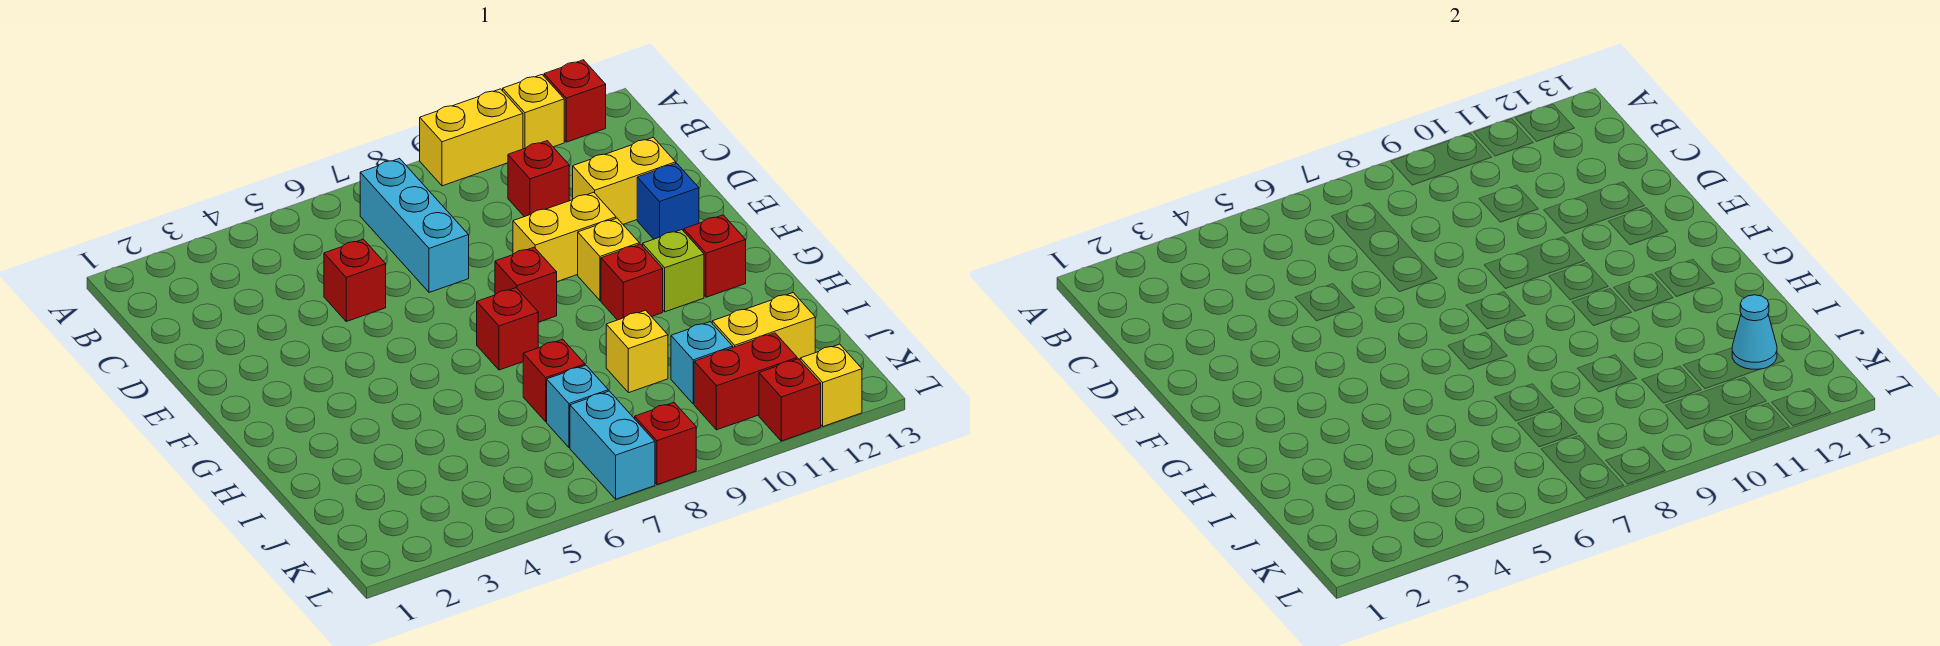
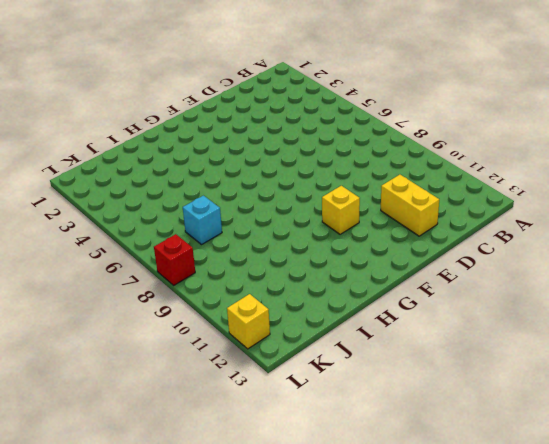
none -> yellow 1x2 brick [420,89,523,186]
none -> yellow 1x1 brick [503,75,564,149]
none -> red 1x1 brick [544,60,606,142]

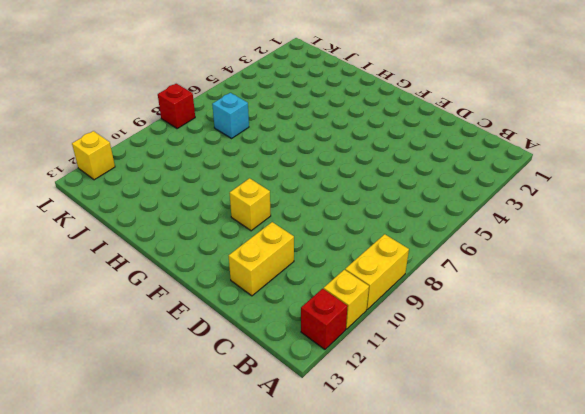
none -> cyan 1x3 brick [360,158,469,292]
none -> red 1x1 brick [508,141,569,217]
none -> red 1x1 brick [324,239,386,321]

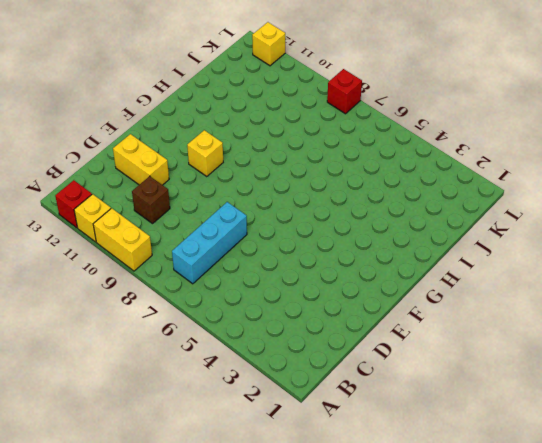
brown 1x1 brick [132,176,170,224] -> red 1x1 brick [508,141,569,217]
none -> red 1x1 brick [324,239,386,321]
none -> yellow 1x2 brick [513,192,616,282]
none -> blue 1x1 brick [637,163,699,239]

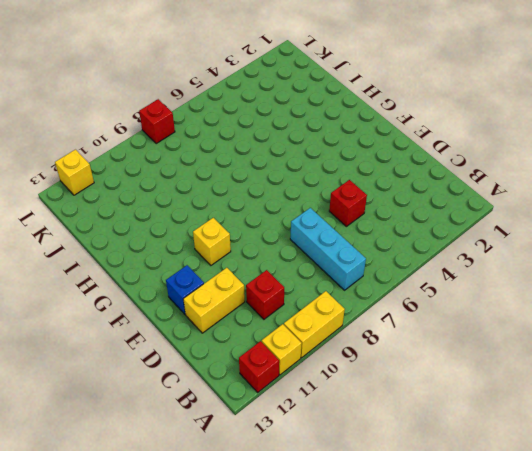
none -> yellow 1x2 brick [513,192,616,282]
none -> red 1x1 brick [495,247,557,322]
none -> red 1x1 brick [477,288,538,370]

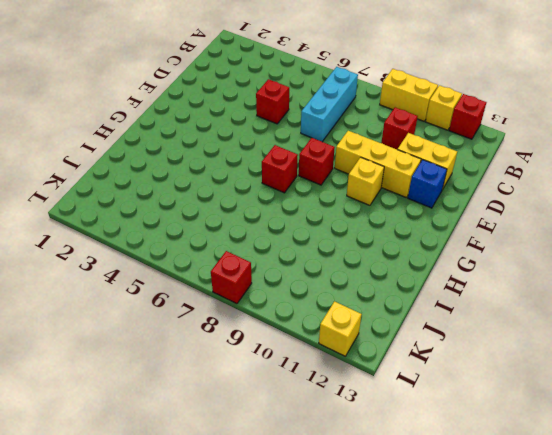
yellow 1x3 brick [335,131,421,198] -> yellow 1x2 brick [513,192,616,282]
none -> red 1x1 brick [601,244,663,320]
none -> lime 1x1 brick [643,230,704,312]
none -> red 1x1 brick [684,215,746,297]

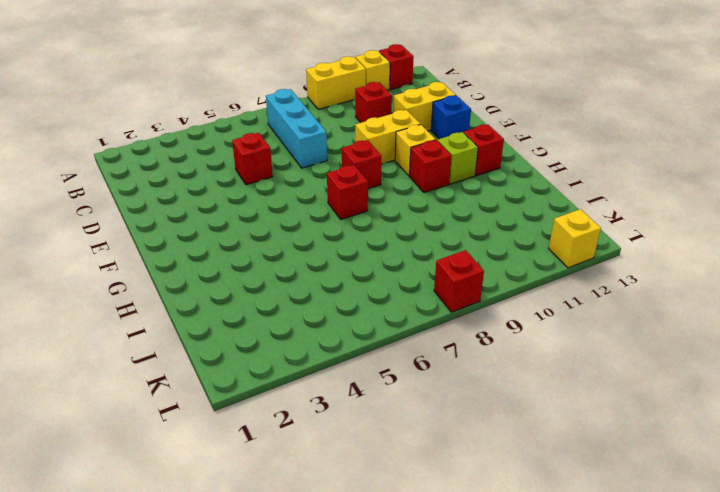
none -> red 1x1 brick [523,339,585,422]
none -> yellow 1x1 brick [606,310,668,393]
none -> cyan 1x1 brick [547,365,608,448]

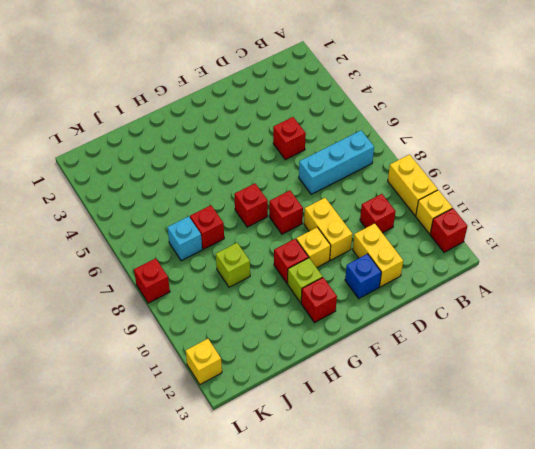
lime 1x1 brick [216,243,250,287] -> yellow 1x1 brick [606,310,668,393]
none -> cyan 1x1 brick [671,322,733,404]
none -> yellow 1x2 brick [712,293,815,360]
none -> cyan 1x2 brick [570,391,655,499]

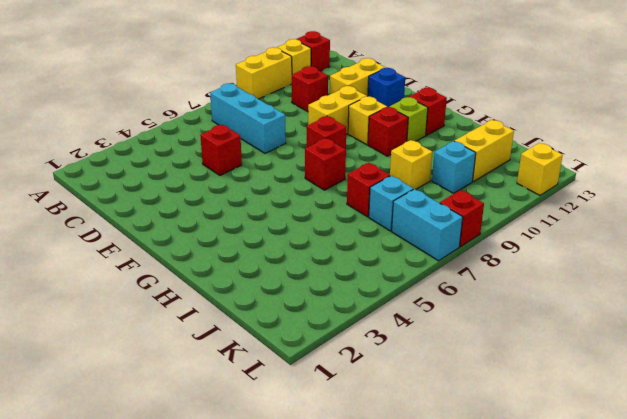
none -> red 1x2 brick [694,333,797,430]
none -> red 1x1 brick [759,359,821,441]
none -> cyan 1x1 cone [1732,295,1777,369]

